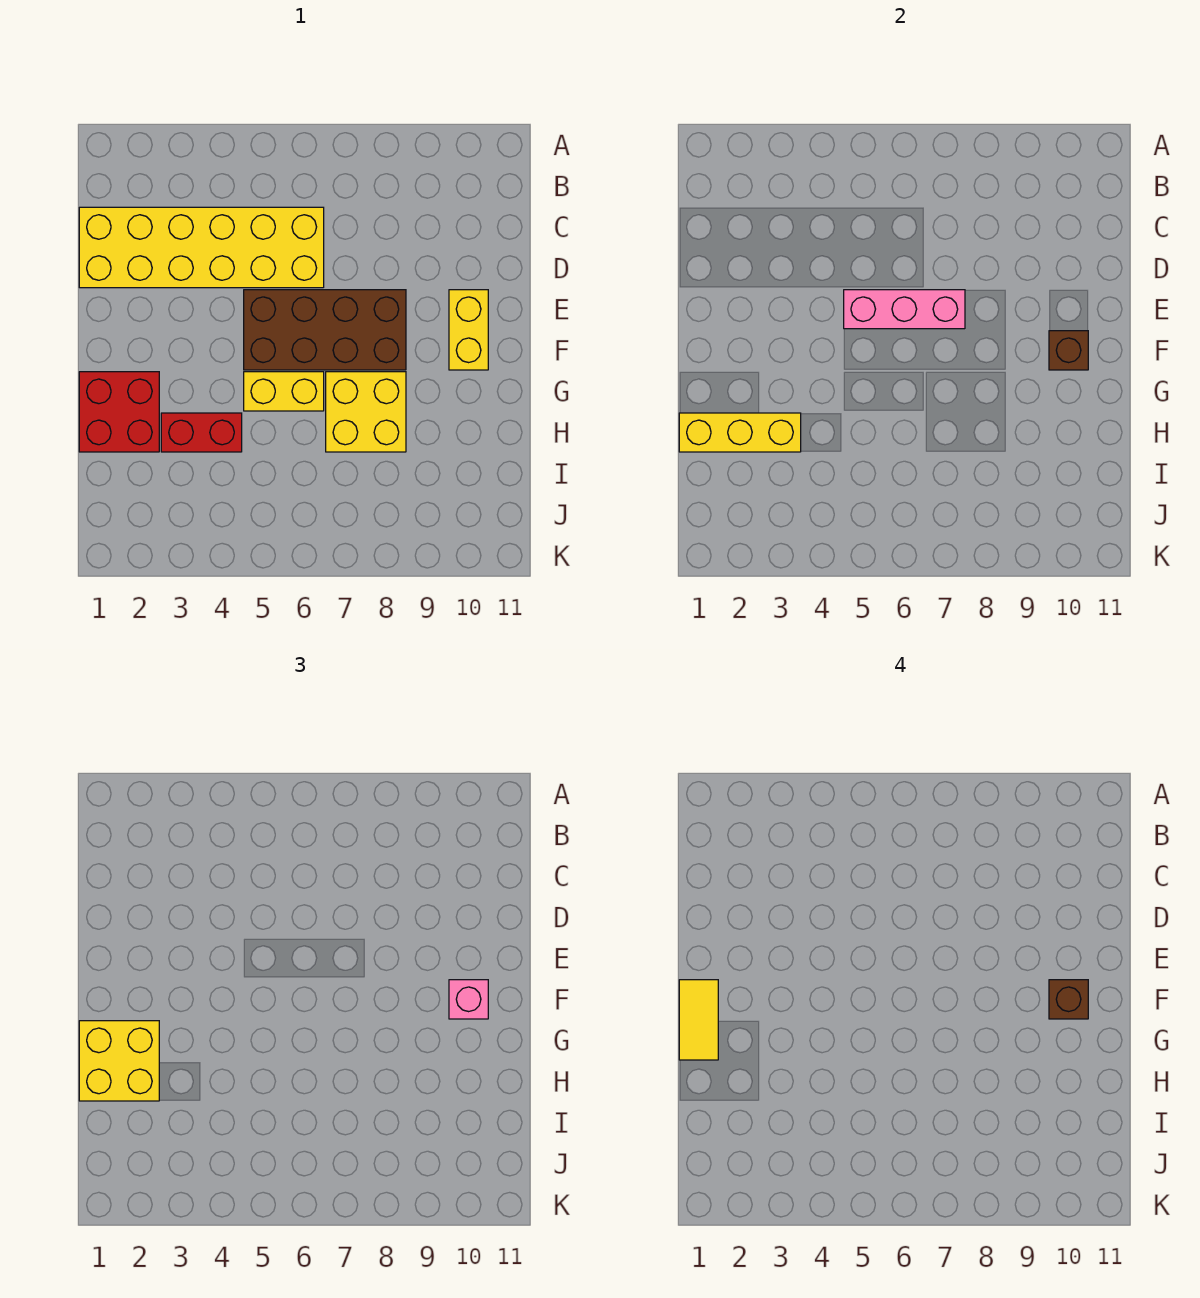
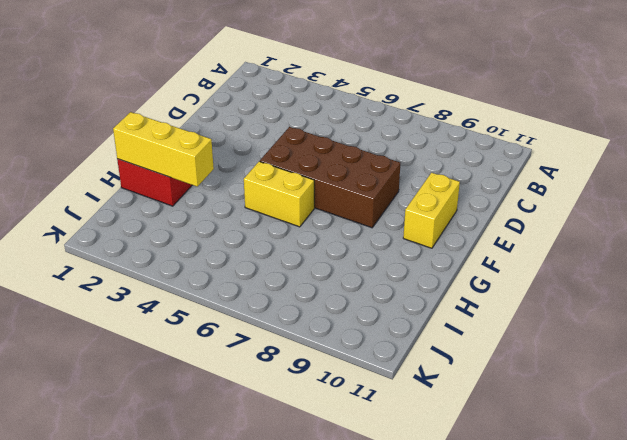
none -> yellow 2x6 brick [79,207,324,288]
none -> yellow 2x2 brick [326,372,406,452]
none -> red 1x2 brick [161,413,242,452]

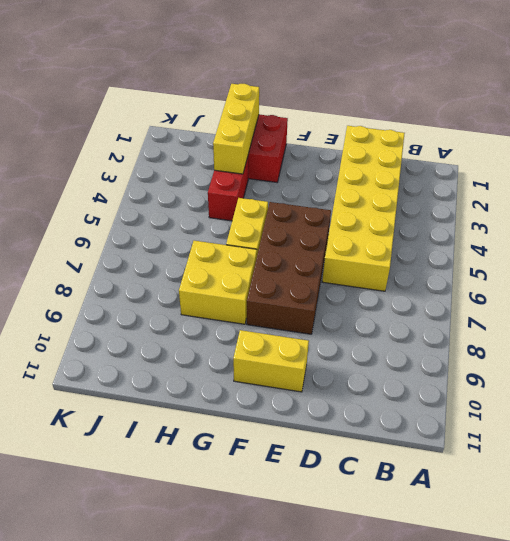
none -> pink 1x3 brick [844,290,965,329]
none -> brown 1x1 brick [1049,331,1088,370]
none -> pink 1x1 brick [449,980,488,1019]

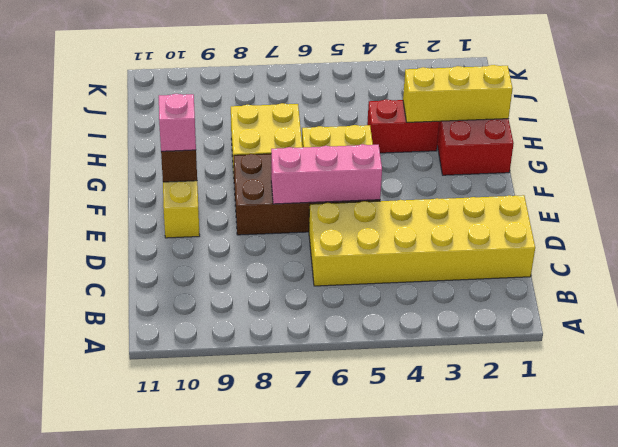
none -> yellow 2x2 brick [79,1021,159,1101]
none -> yellow 1x2 tile [679,980,718,1060]
none -> brown 1x1 brick [1049,980,1088,1019]

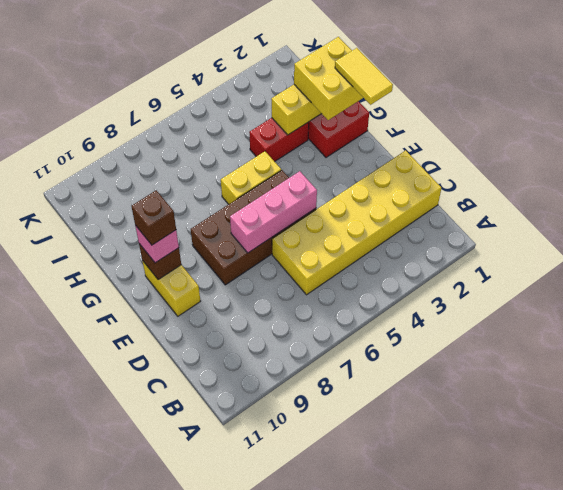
none -> yellow 2x2 brick [326,372,406,452]

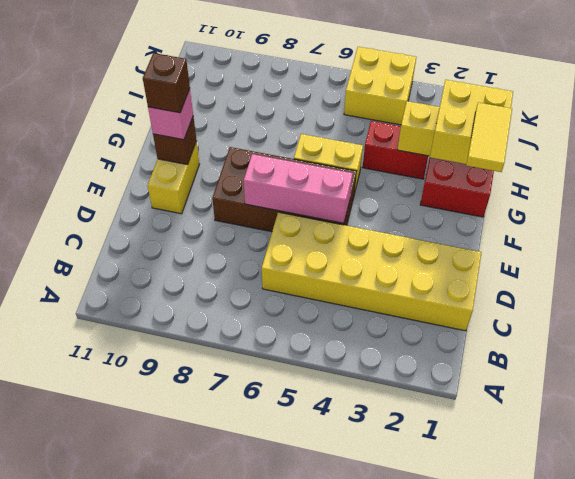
yellow 2x2 brick [344,47,416,125] -> yellow 2x2 brick moved to [326,372,406,452]

